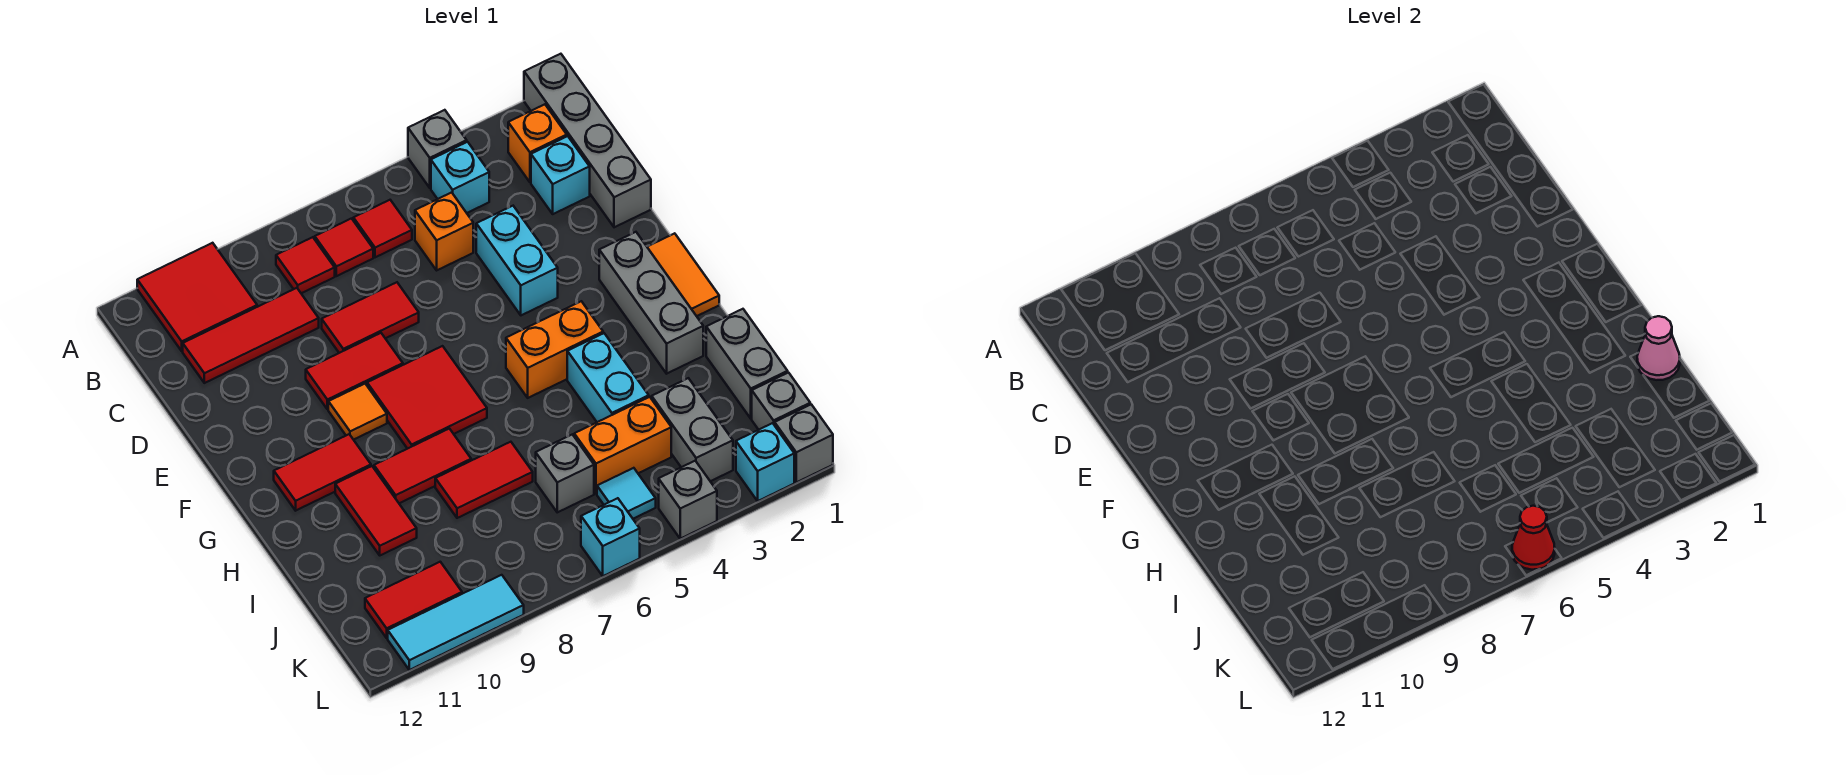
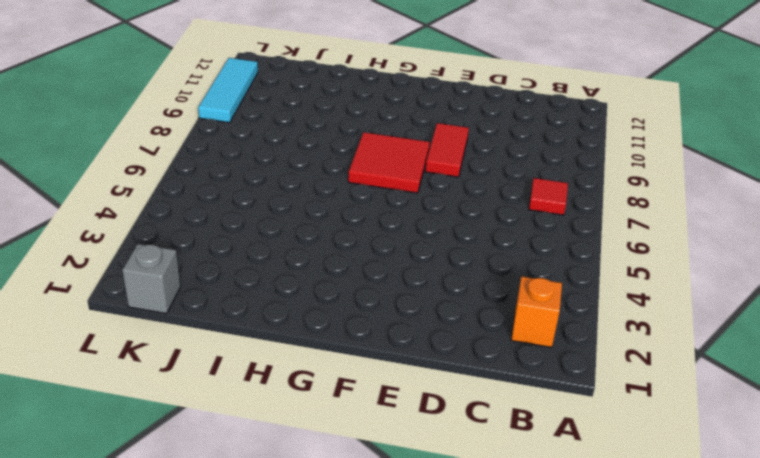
none -> grey 1x4 brick [524,54,651,227]
none -> grey 1x1 brick [408,110,467,188]
none -> red 2x2 tile [137,243,257,351]
none -> cyan 1x1 brick [431,142,489,213]

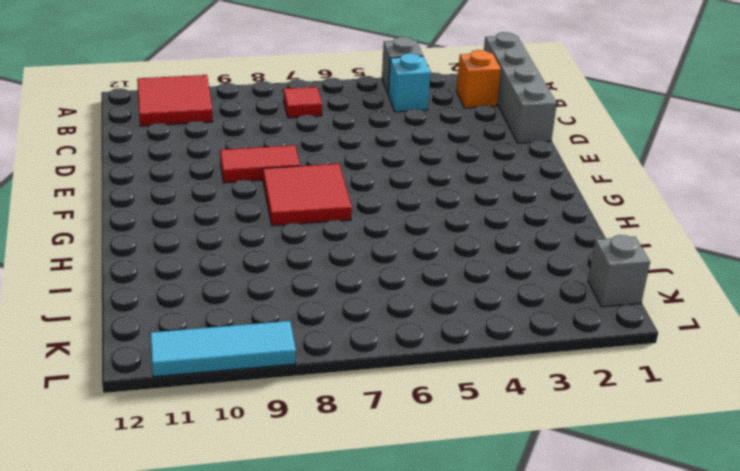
none -> red 1x1 tile [353,200,412,257]
none -> red 1x1 tile [276,237,335,293]
none -> cyan 1x1 brick [531,136,590,214]
none -> orange 1x1 brick [415,192,473,270]

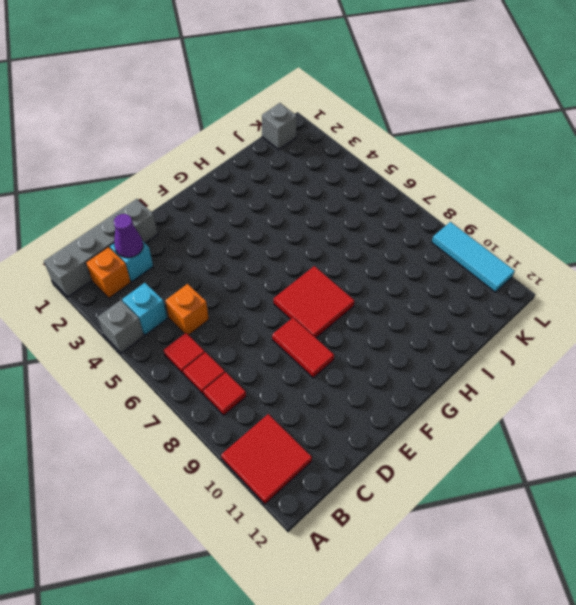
purple 1x1 cone [114,214,143,258] -> none
none -> red 1x3 tile [183,288,319,383]
none -> cyan 1x2 brick [476,206,558,315]
none -> red 1x2 tile [322,282,419,353]
none -> orange 1x2 tile [647,233,719,316]

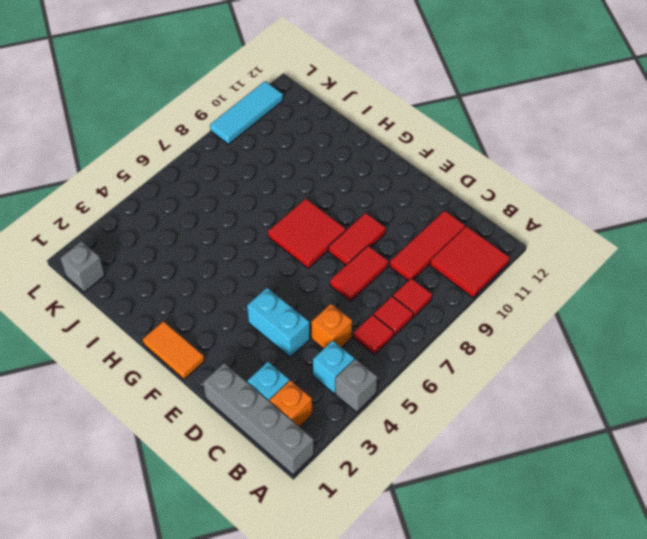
none -> grey 1x3 brick [599,232,703,374]
none -> orange 1x1 tile [328,384,387,440]
none -> orange 1x2 brick [506,301,603,398]
none -> red 1x2 tile [274,434,371,511]

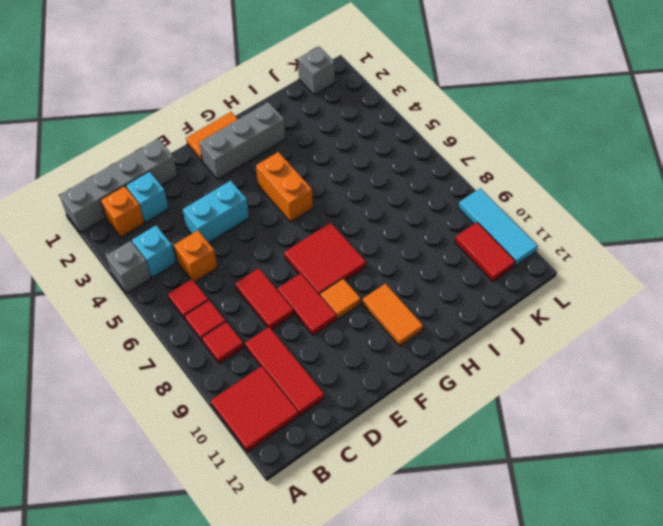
orange 1x2 tile [363,284,423,346] -> red 1x2 tile [274,434,371,511]
none -> cyan 1x2 brick [567,333,649,422]
none -> red 1x2 tile [374,429,471,503]
none -> red 1x2 tile [335,466,417,555]
none -> grey 1x2 brick [706,309,788,419]

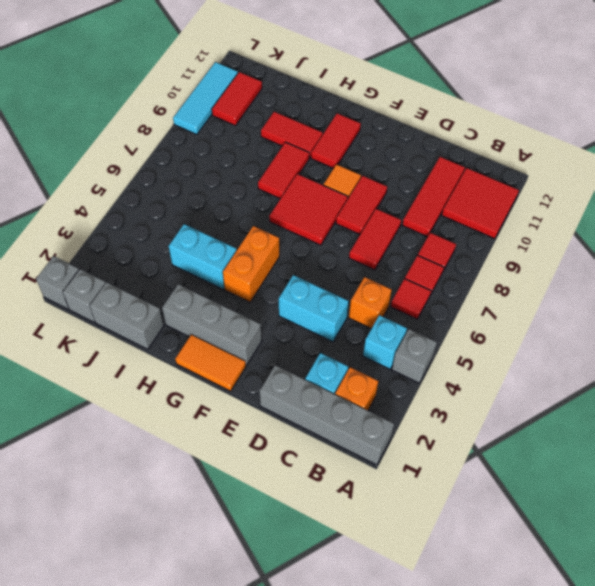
none -> red 1x2 tile [435,442,533,518]
none -> grey 1x2 brick [652,378,733,481]
none -> orange 1x2 brick [574,397,671,494]
none -> grey 1x1 brick [536,434,594,512]

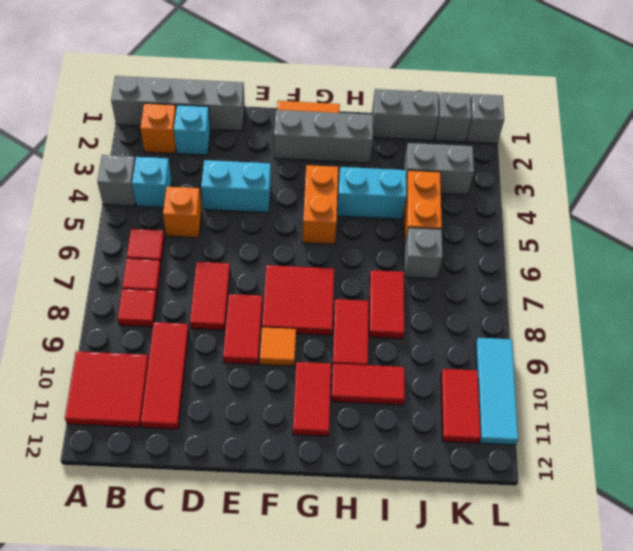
none -> cyan 1x1 tile [597,468,656,519]
none -> cyan 1x1 brick [736,423,794,501]
none -> grey 1x1 brick [659,461,717,539]
none -> cyan 1x1 brick [581,498,640,576]

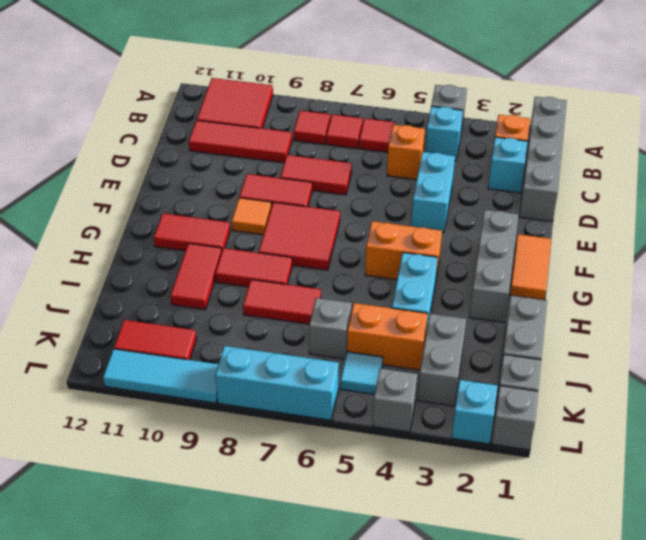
cyan 1x3 brick [215,346,339,420] -> cyan 1x1 brick [581,498,640,576]
none -> pink 1x1 cone [1637,316,1680,380]
none -> red 1x1 cone [1512,506,1555,570]

